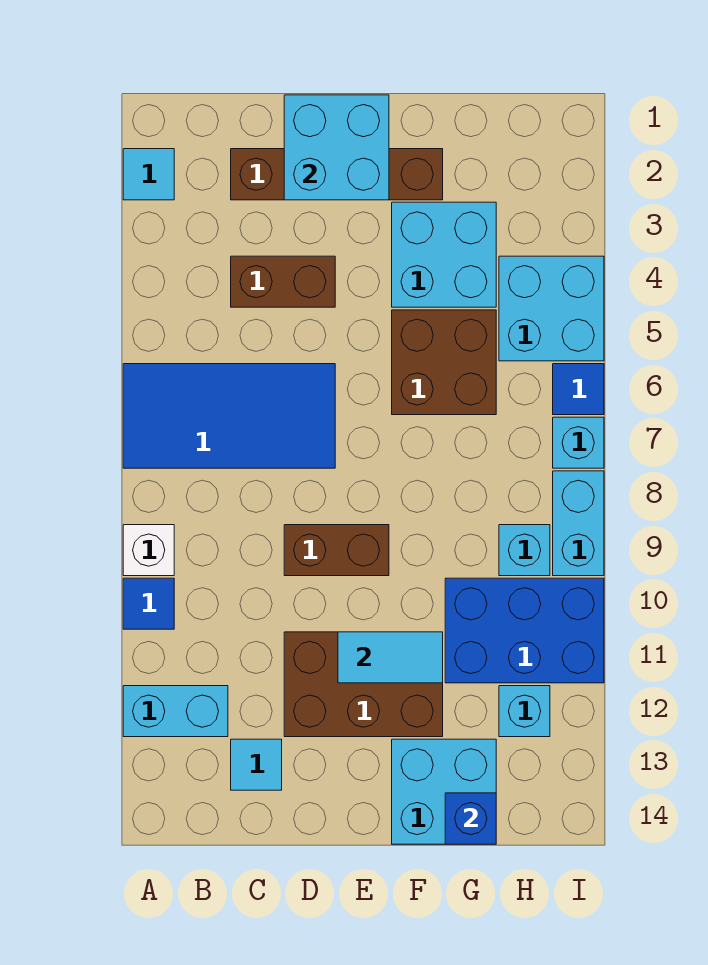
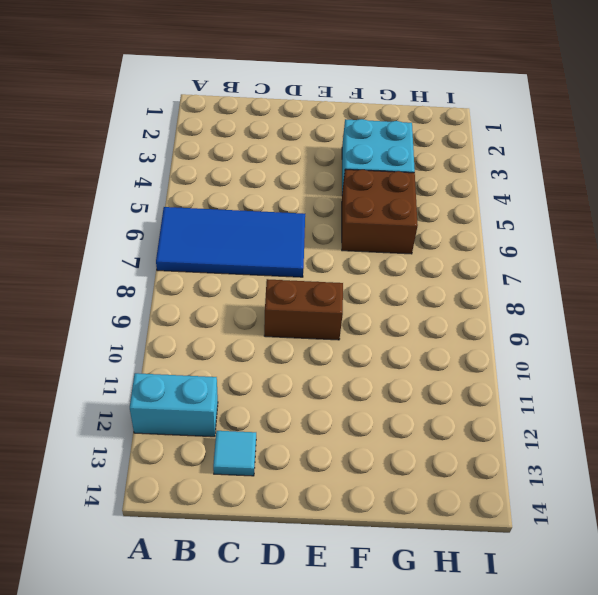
none -> cyan 1x1 tile [123,149,174,200]
none -> white 1x1 brick [123,525,174,576]
none -> blue 1x1 tile [123,578,174,629]

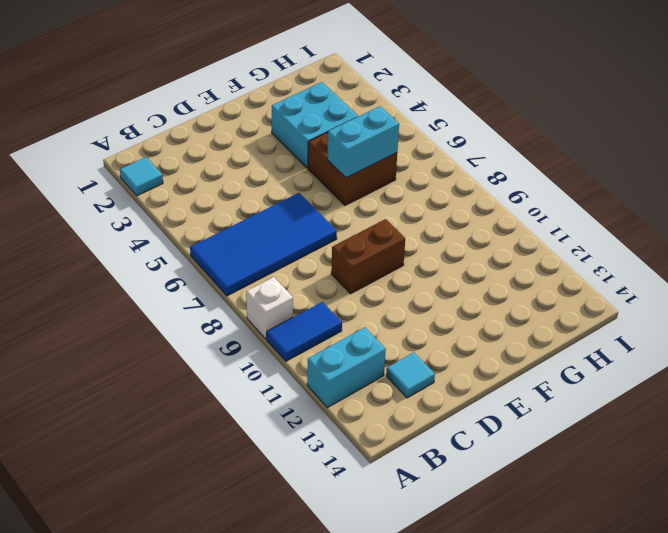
blue 1x2 tile [267,302,342,361] -> blue 1x1 tile [123,578,174,629]
cyan 1x2 brick [327,106,399,178] -> cyan 1x2 brick turned to [553,471,604,576]
none -> brown 1x4 brick [231,149,443,200]
none -> brown 1x2 brick [231,256,335,307]
none -> brown 2x3 brick [284,632,443,737]

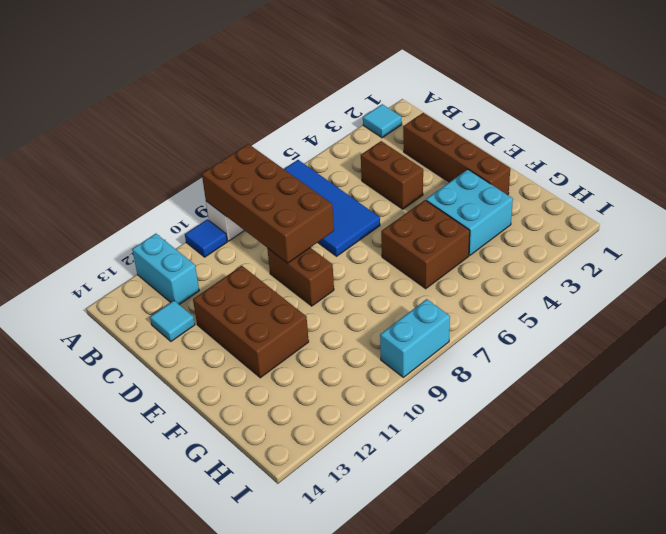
brown 2x4 brick [202,144,334,263] -> none
none -> cyan 2x2 brick [392,739,496,844]
none -> blue 2x3 brick [445,578,604,683]
none -> cyan 2x2 brick [499,256,604,361]

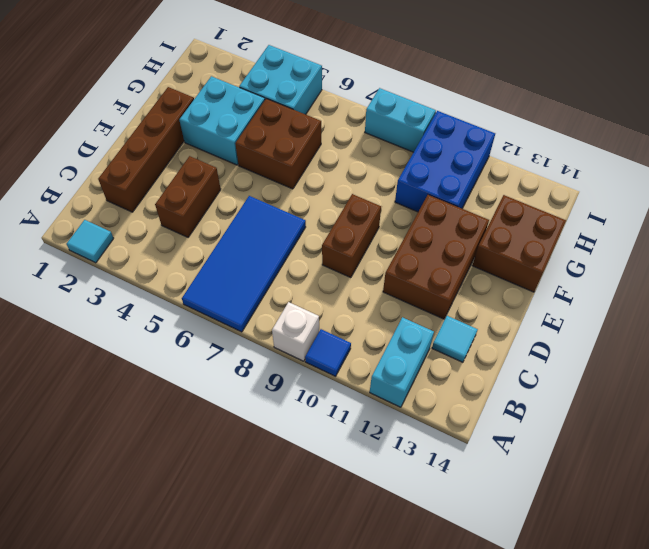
brown 2x2 brick [472,195,566,292] -> cyan 2x2 brick [392,739,496,844]
none -> cyan 1x1 brick [499,525,550,576]
none -> cyan 1x1 brick [499,686,550,737]
none -> blue 1x1 tile [553,364,604,415]

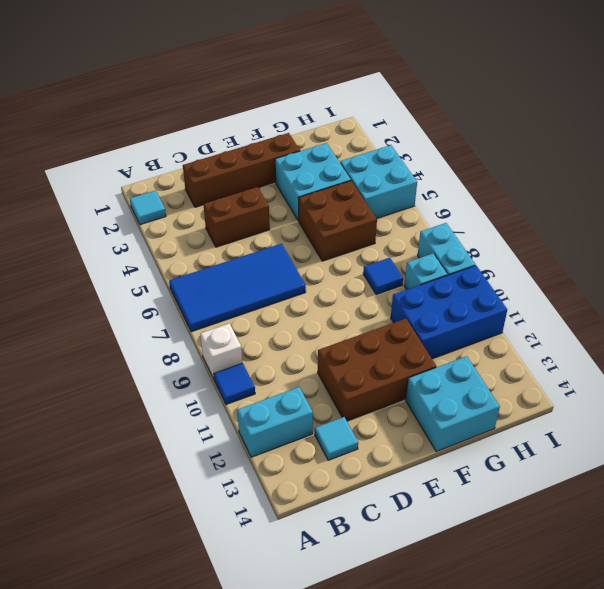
blue 1x1 tile [363,258,403,295] -> blue 1x1 tile moved to [553,364,604,415]
none -> brown 1x2 brick [284,525,389,576]
none -> cyan 1x1 brick [499,686,550,737]
none -> cyan 1x1 brick [553,417,604,468]

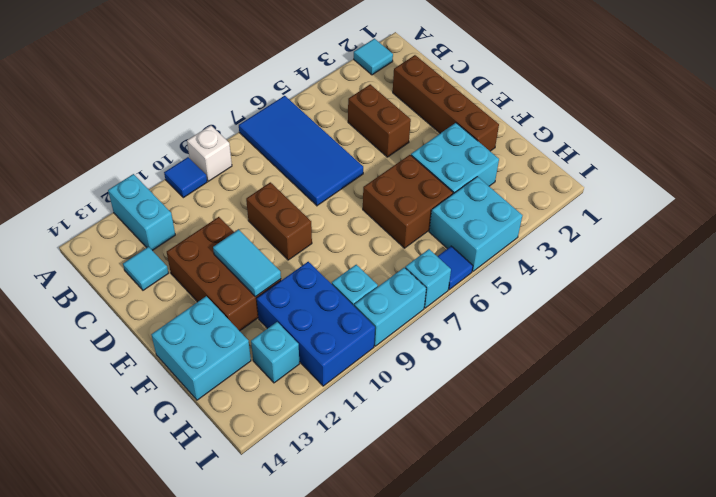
none -> cyan 2x2 brick [284,95,389,200]
none -> blue 1x1 brick [445,793,496,844]

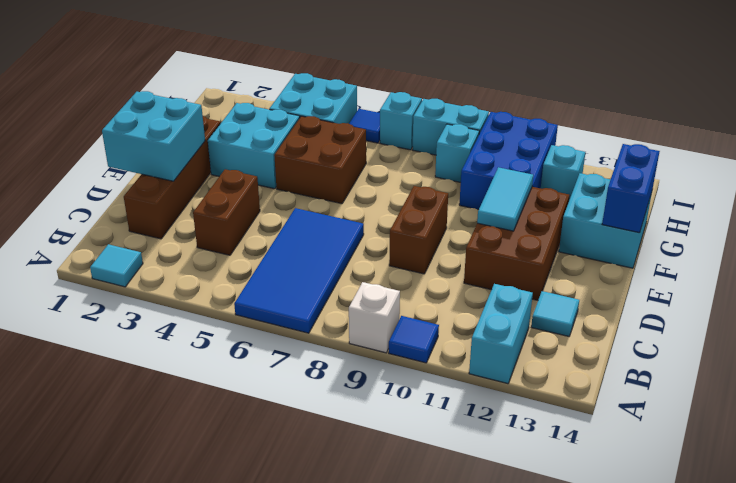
blue 1x2 brick [602,144,660,233] -> blue 1x1 brick [445,793,496,844]

